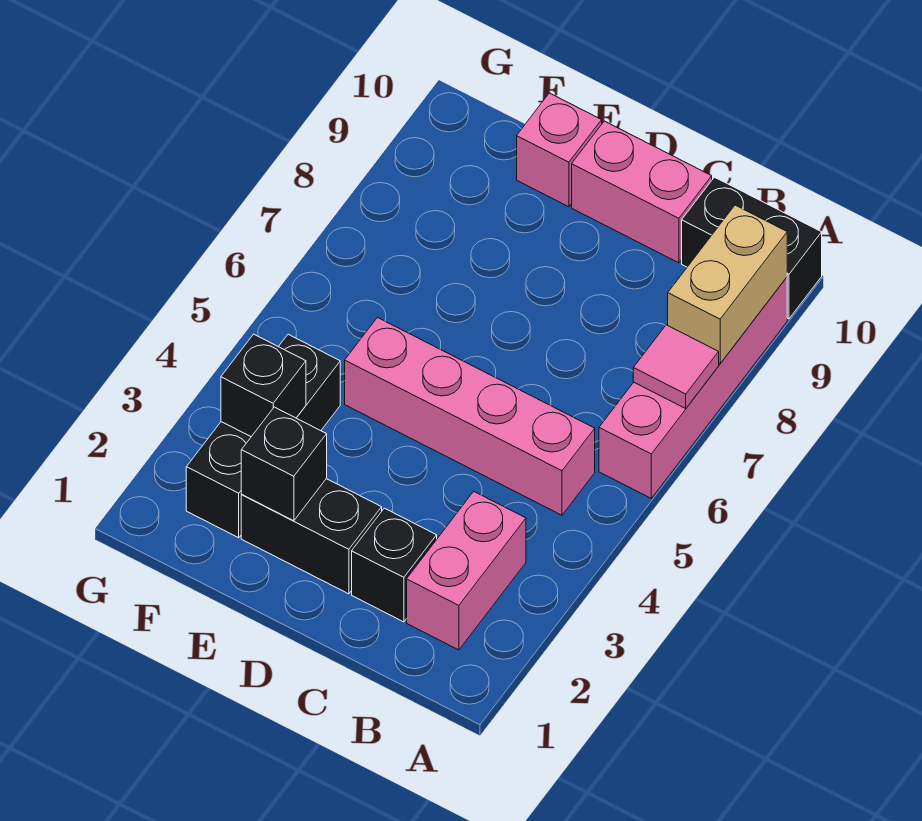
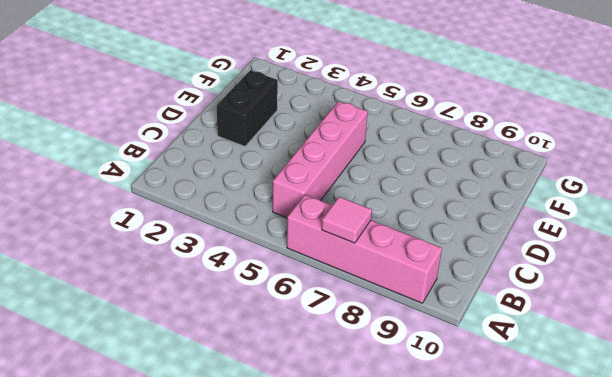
none -> black 1x2 brick [682,177,822,319]
none -> pink 1x2 brick [407,492,526,650]
none -> black 1x1 brick [352,508,437,622]

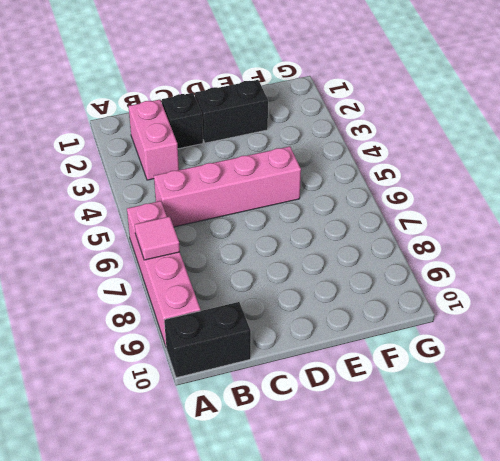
none -> pink 1x2 brick [572,121,712,263]
none -> pink 1x1 brick [517,93,602,207]
none -> black 1x3 brick [186,334,340,538]

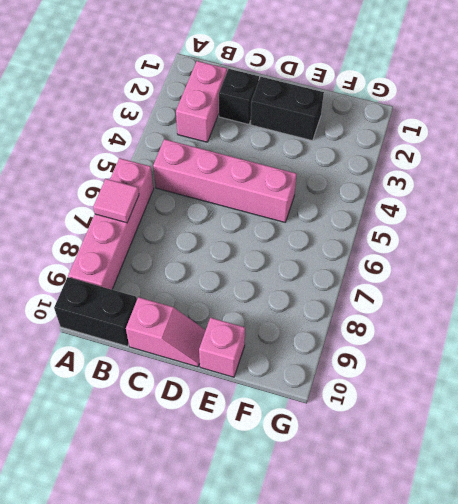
pink 1x2 slope [126,297,206,367] -> pink 1x2 brick [572,121,712,263]
none -> black 1x3 brick [186,334,340,538]
none -> tan 1x2 brick [668,205,787,364]
none -> black 1x1 brick [241,407,327,521]

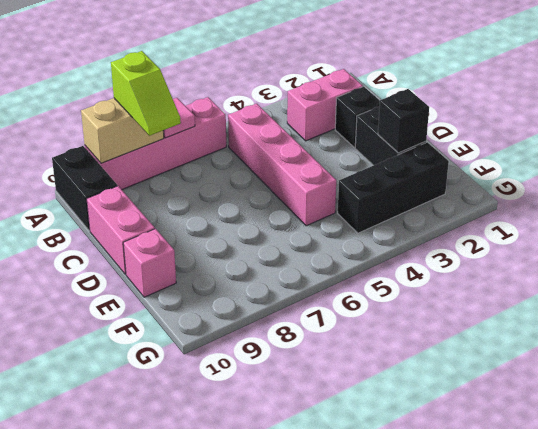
lime 1x2 slope [111,51,181,136] -> none
none -> black 1x1 brick [221,334,306,437]

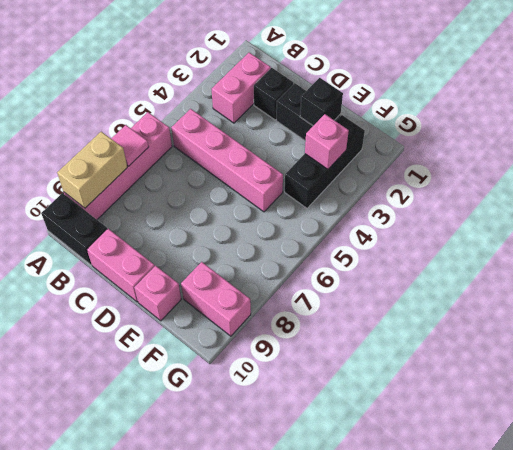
pink 1x1 brick [305,114,349,169] -> black 1x1 brick [221,334,306,437]
pink 1x2 brick [181,262,251,336] -> none

